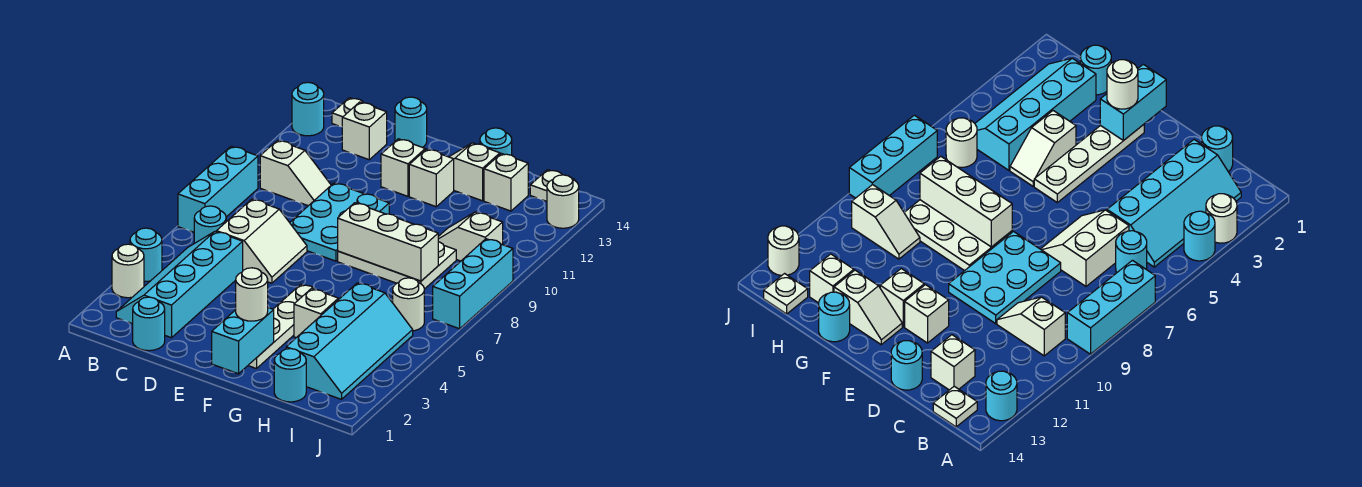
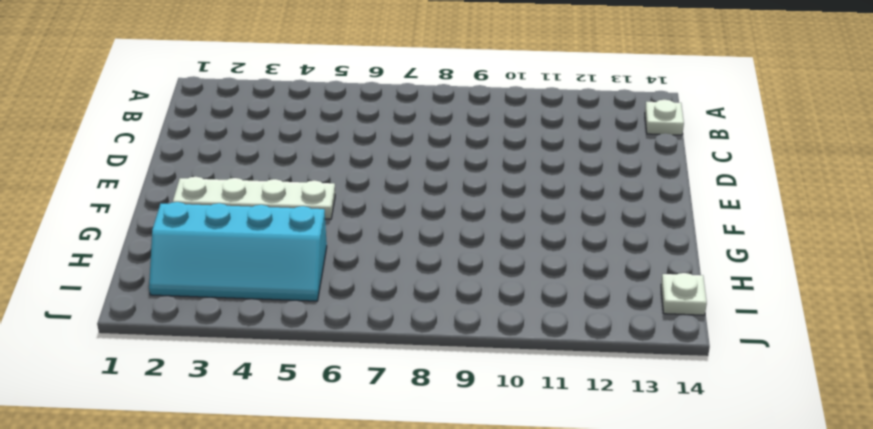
none -> white 1x1 round brick [112,244,144,298]
none -> cyan 1x1 round brick [130,228,162,281]
none -> cyan 1x3 brick [178,146,258,232]
none -> cyan 1x1 round brick [292,82,324,136]

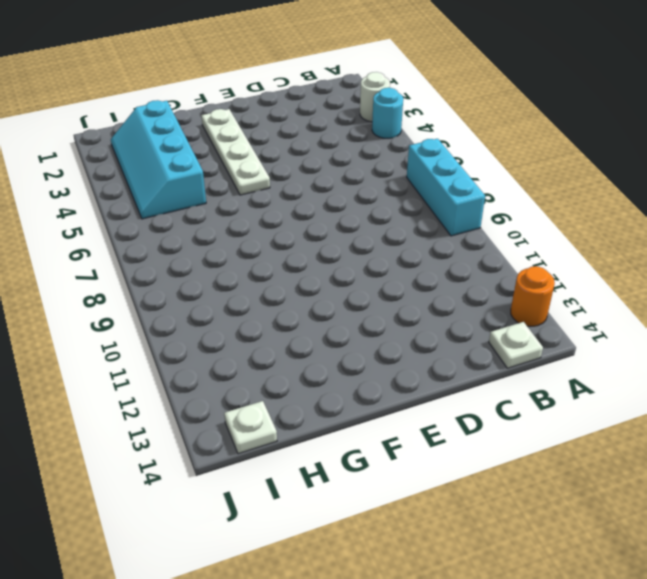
orange 1x1 round brick [511,266,555,326] -> cyan 1x1 round brick [292,82,324,136]
none -> cyan 2x4 slope [116,231,243,338]
none -> cyan 1x1 round brick [194,206,226,243]
none -> white 1x2 slope [260,140,331,206]
none -> cyan 1x1 round brick [133,297,165,351]

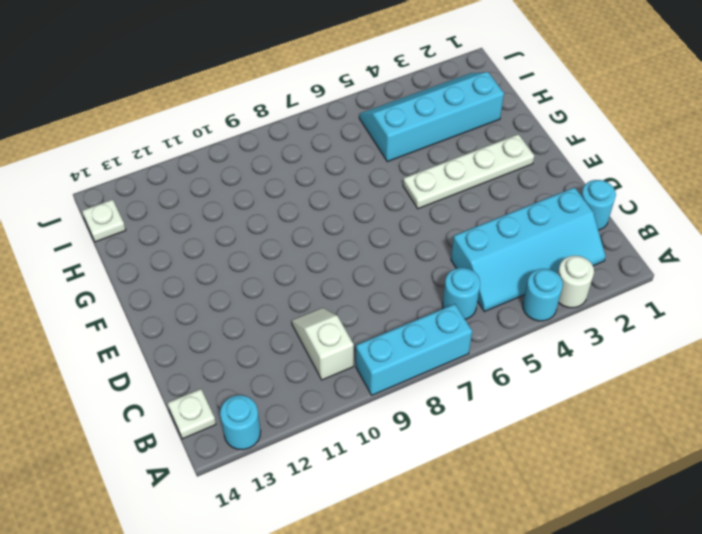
none -> white 2x2 slope [217,199,307,283]
none -> white 1x1 brick [342,102,387,160]
none -> cyan 2x3 plate [290,183,389,261]
none -> cyan 1x1 round brick [395,97,427,147]

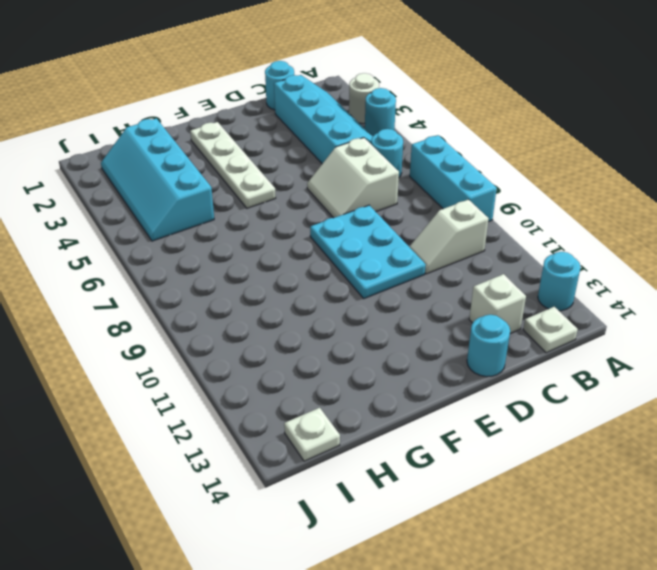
none -> white 1x1 brick [381,139,425,196]
none -> white 2x3 plate [338,242,456,289]
none -> white 1x1 brick [409,149,454,207]
none -> white 1x2 slope [449,143,500,201]

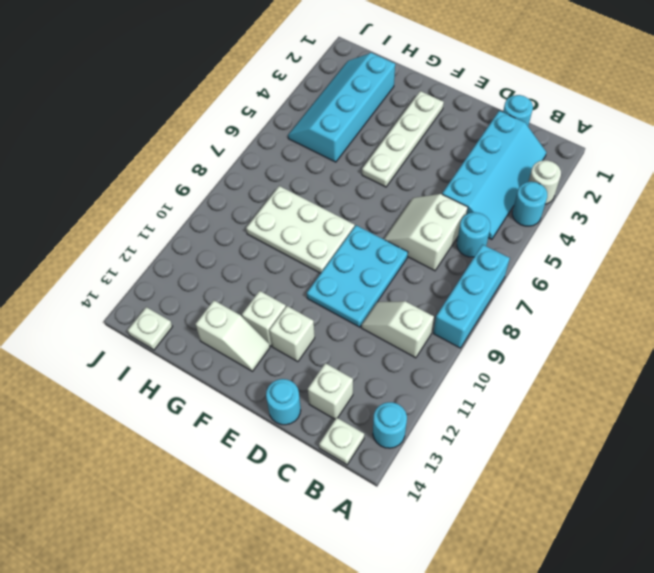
none -> white 1x2 slope [294,288,339,338]
none -> cyan 1x1 round brick [480,128,512,155]
none -> cyan 1x1 round brick [274,349,306,402]
none -> white 1x2 slope [438,212,503,261]

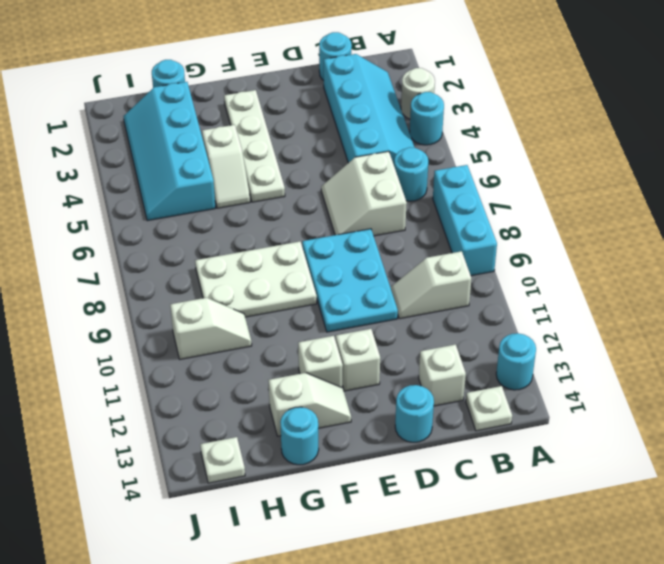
none -> white 1x1 brick [484,153,528,211]
none -> white 1x1 round brick [393,278,424,331]
none -> cyan 1x3 brick [433,239,513,329]
none -> white 1x1 round brick [547,175,579,228]

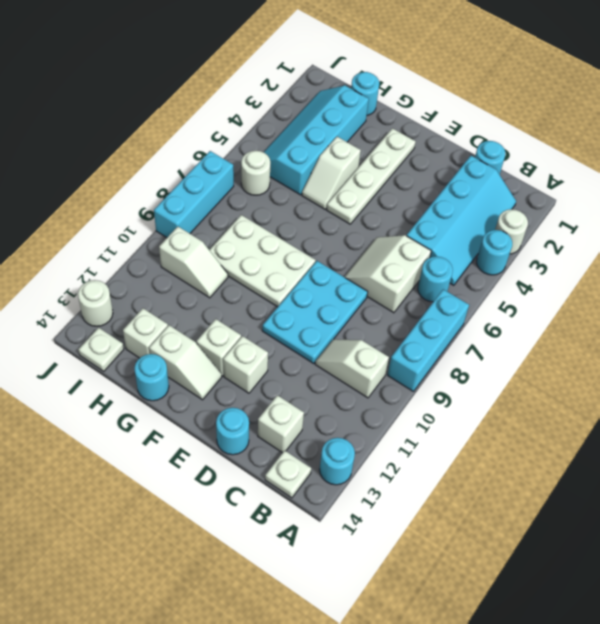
none -> cyan 1x2 brick [212,308,274,374]
none -> white 1x3 brick [338,203,438,281]
none -> white 1x1 round brick [236,268,268,321]

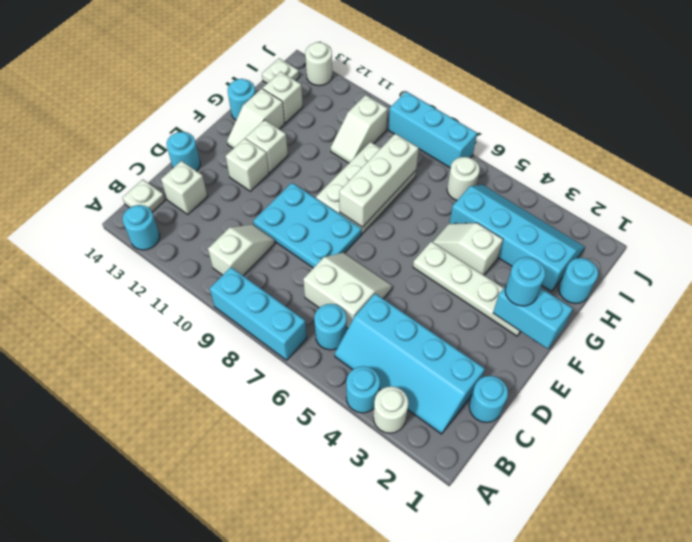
cyan 1x1 round brick [505,257,545,306] -> white 1x1 round brick [236,268,268,321]

